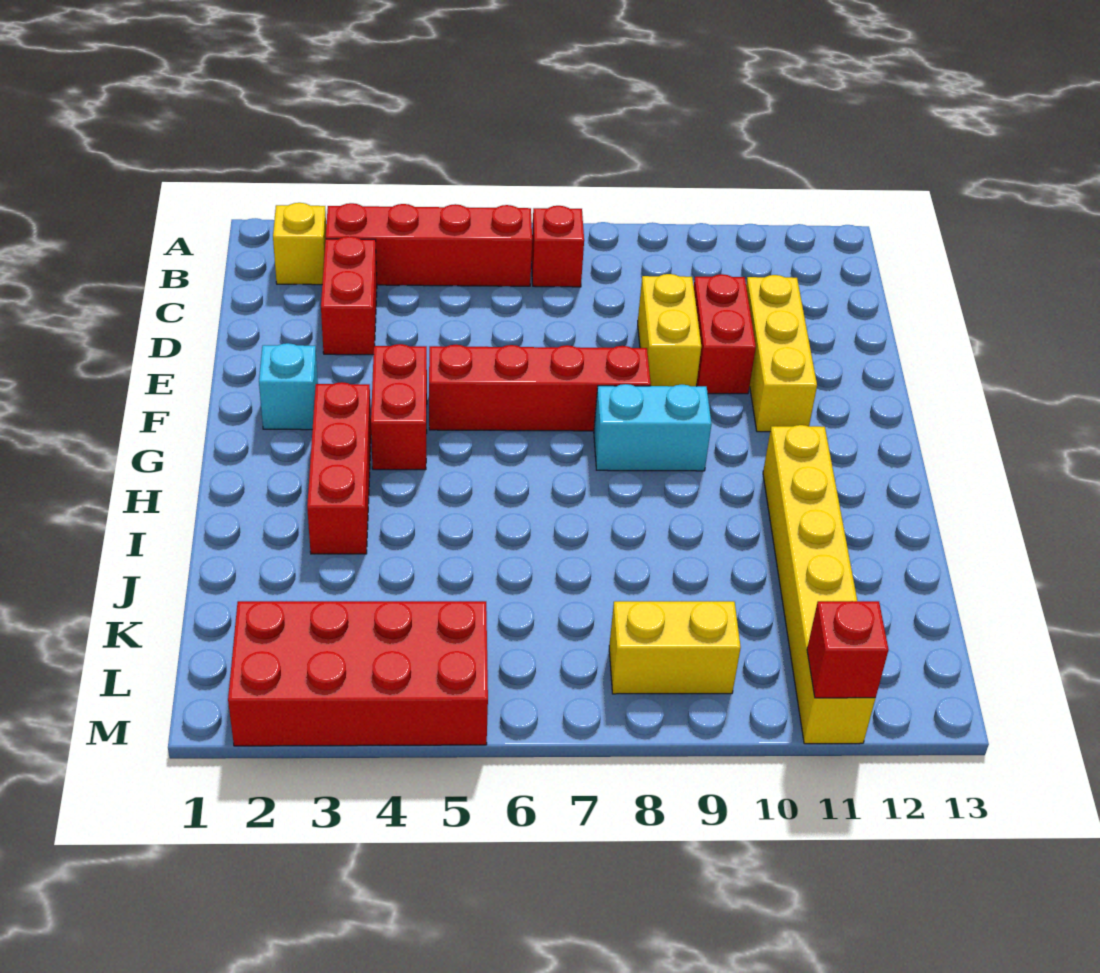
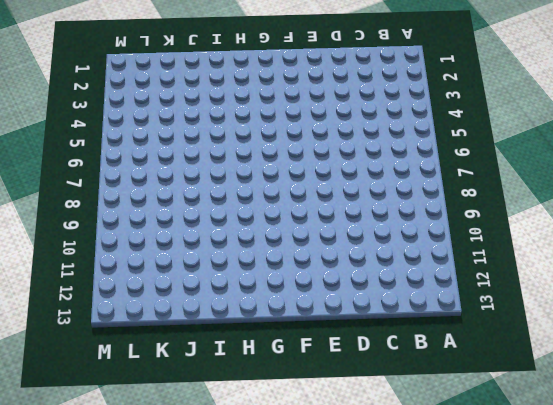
none -> yellow 1x1 brick [273,203,326,285]
none -> red 1x4 brick [326,203,532,286]
none -> red 1x1 brick [531,206,584,287]

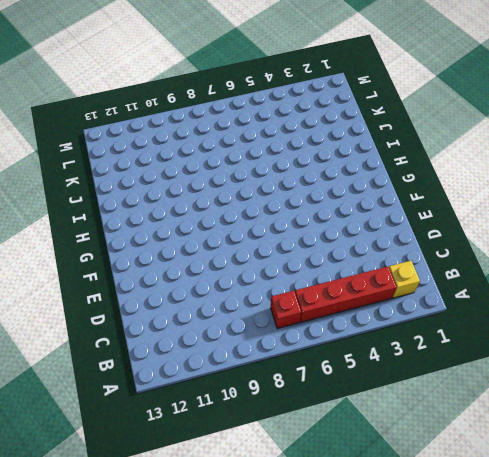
none -> red 1x2 brick [321,236,377,355]
none -> yellow 1x2 brick [638,274,701,386]
none -> red 1x2 brick [694,274,756,394]

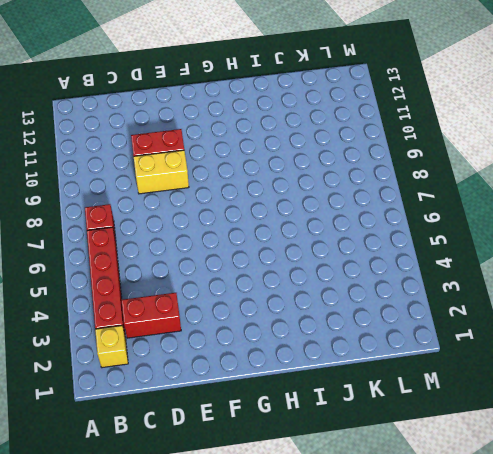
none -> yellow 1x3 brick [746,275,817,432]
none -> cyan 1x1 brick [259,343,318,430]
none -> red 1x2 brick [371,344,427,470]

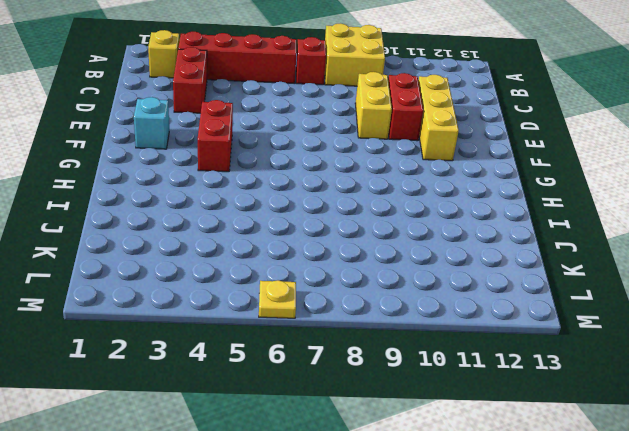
yellow 2x2 brick [325,24,385,86] -> none
yellow 1x1 plate [259,280,296,318] -> none
none -> red 1x4 brick [429,345,651,431]
none -> red 1x3 brick [307,382,371,554]
none -> cyan 1x2 brick [594,384,711,471]

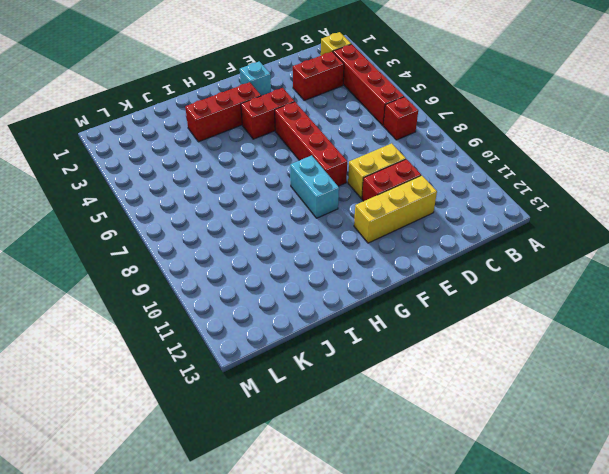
none -> yellow 1x6 brick [763,425,875,744]
none -> red 2x4 brick [228,601,488,746]
none -> yellow 1x2 brick [609,601,741,694]

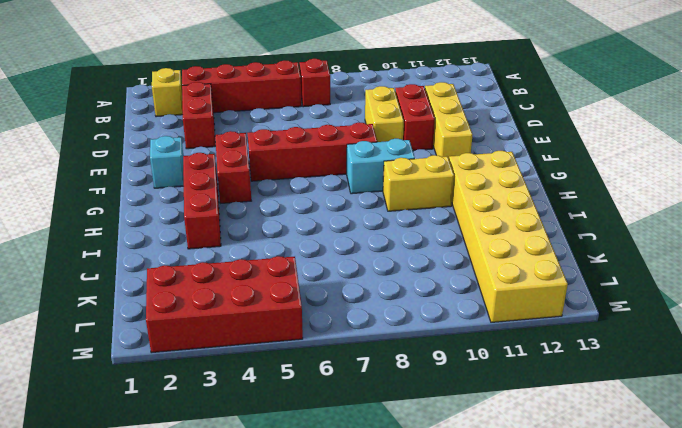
yellow 1x2 brick [383,155,454,211] -> yellow 1x2 brick moved to [609,601,741,694]
yellow 2x6 brick [449,151,568,322] -> yellow 1x6 brick [763,425,875,744]
none -> red 1x1 brick [807,601,889,698]

